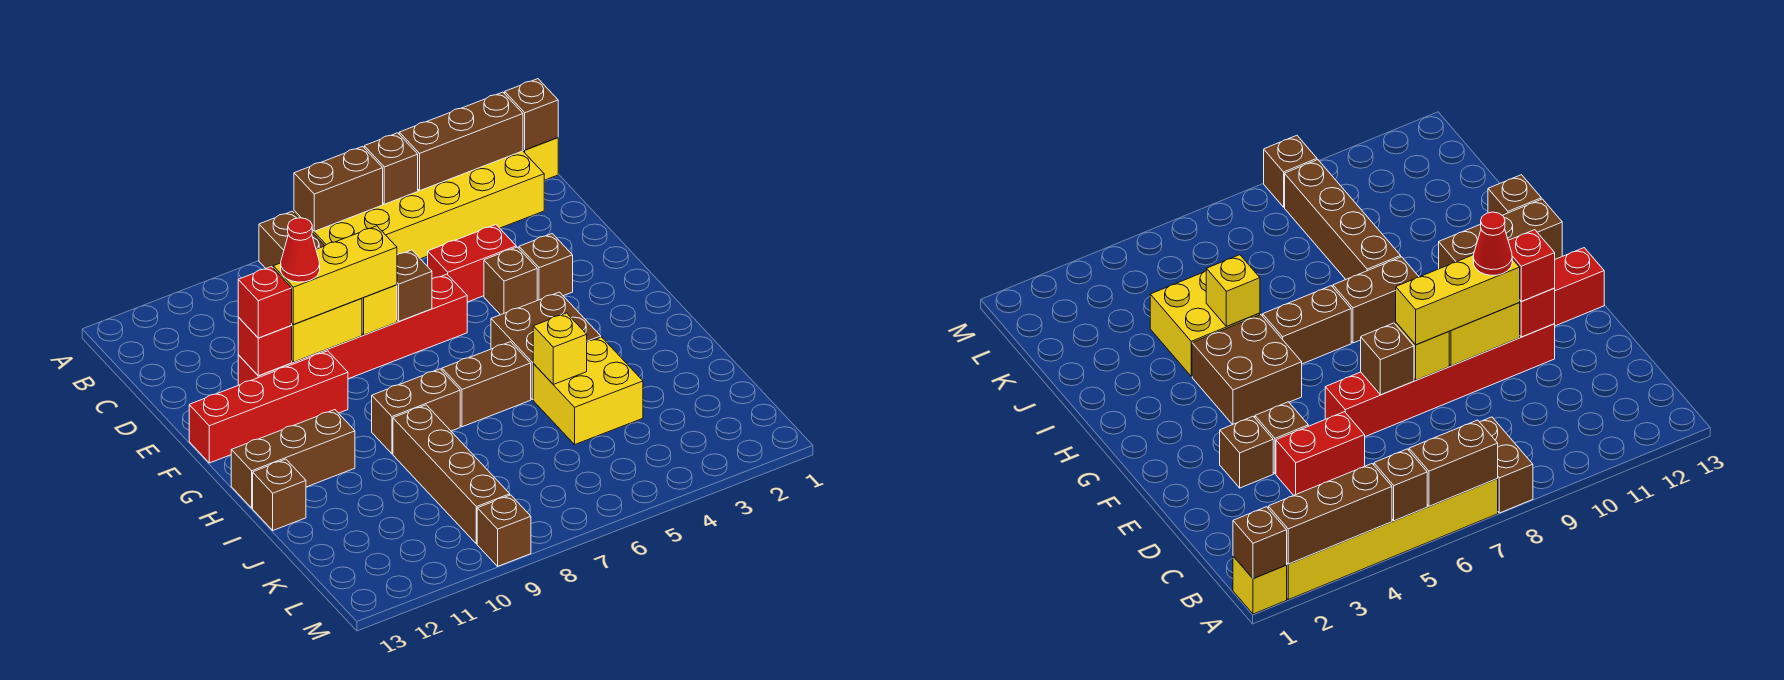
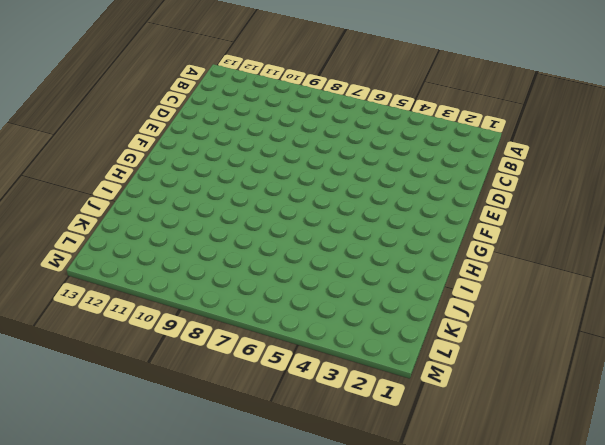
none -> yellow 1x1 brick [523,138,558,180]
none -> yellow 2x6 brick [294,151,544,259]
none -> brown 1x2 brick [259,211,325,268]

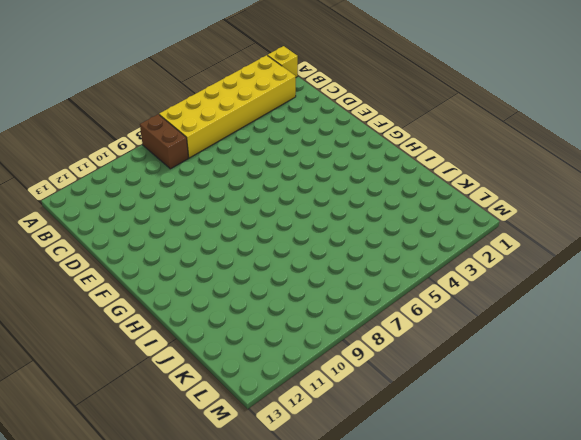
none -> red 1x2 brick [428,225,516,302]
none -> brown 1x1 brick [519,234,573,300]
none -> brown 1x1 brick [484,247,537,315]

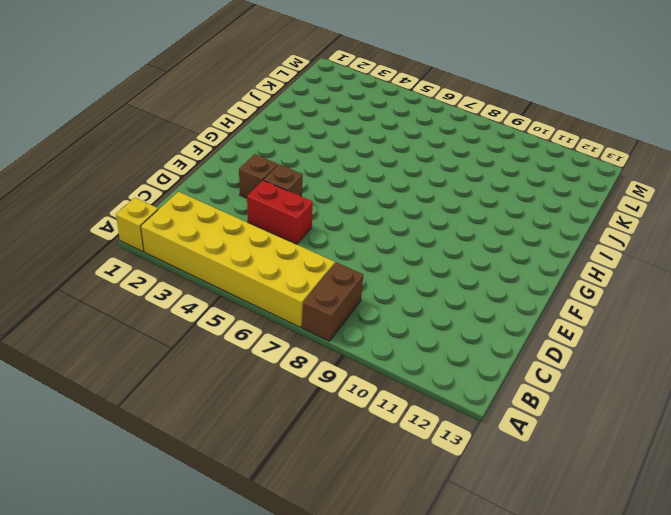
none -> red 1x6 brick [238,274,467,385]
none -> red 1x4 brick [189,351,348,463]
none -> brown 2x2 brick [491,292,601,400]

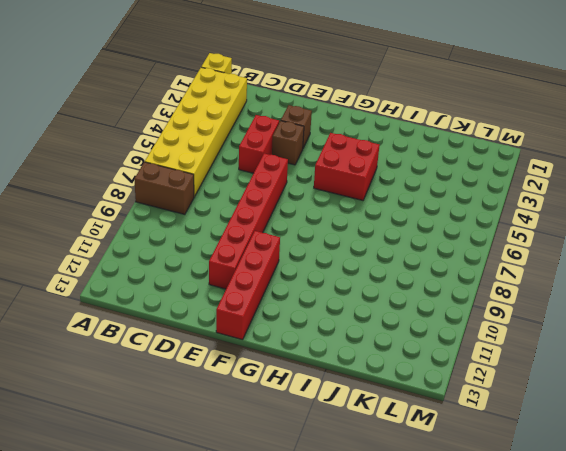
red 2x2 brick [314,133,380,200] -> brown 2x2 brick [491,292,601,400]
none -> brown 1x2 brick [442,342,531,427]
none -> brown 1x2 brick [372,369,460,454]
none -> brown 1x3 brick [231,410,355,508]

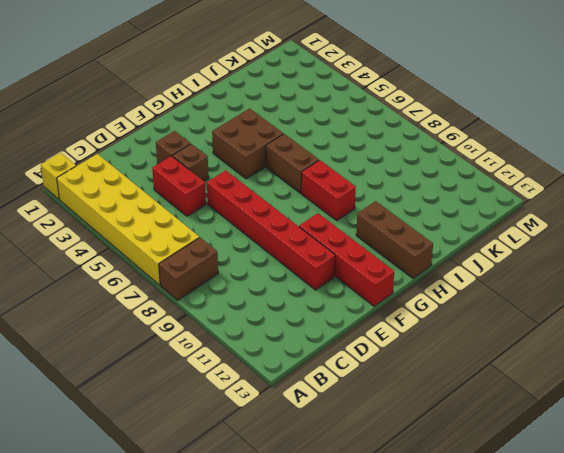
red 1x2 brick [301,160,356,221] -> brown 1x2 brick [372,369,460,454]
none -> yellow 2x2 brick [533,337,643,444]
none -> brown 1x4 brick [393,405,510,544]
none -> brown 1x1 brick [253,459,306,530]

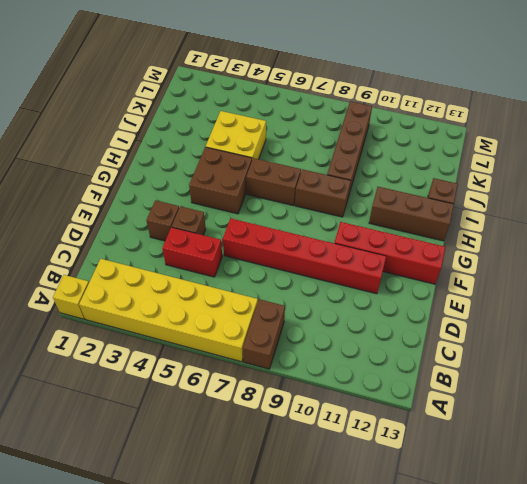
none -> brown 1x1 brick [477,495,531,566]
none -> brown 1x1 brick [505,79,558,150]
none -> brown 1x3 brick [399,92,523,191]

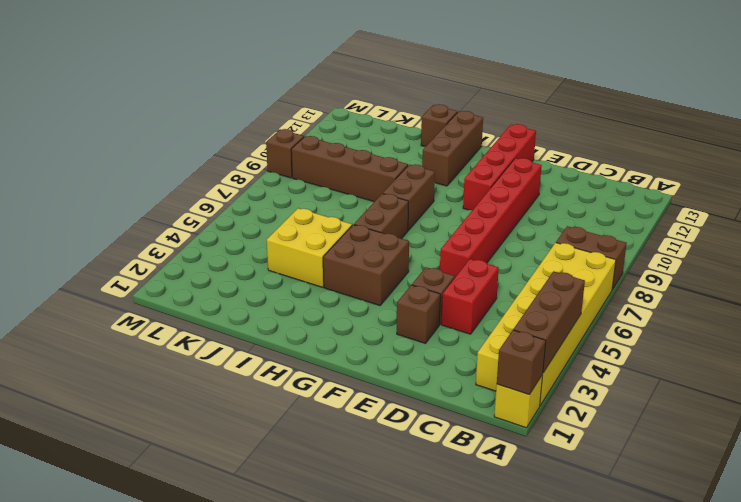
none -> brown 1x1 brick [364,133,418,204]
none -> brown 1x2 brick [294,147,383,231]
none -> brown 1x1 brick [397,250,432,321]

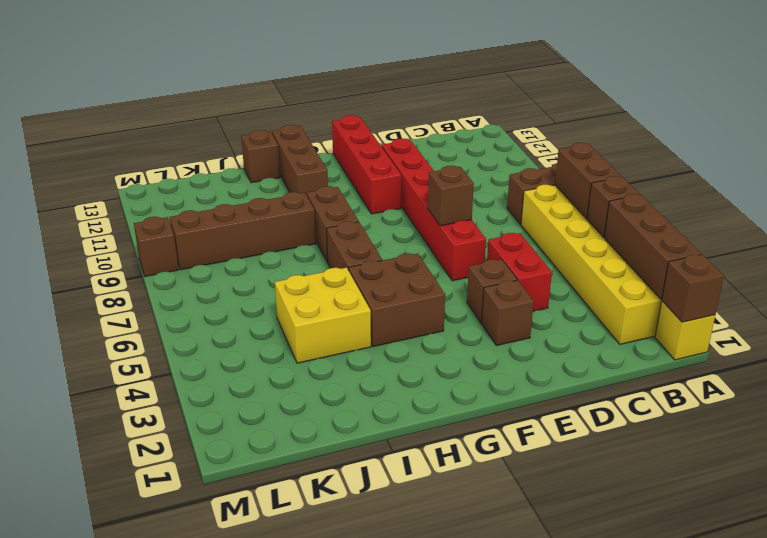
none -> yellow 1x1 brick [362,285,397,335]
none -> yellow 1x2 brick [292,298,362,362]
none -> red 1x1 brick [238,317,292,376]

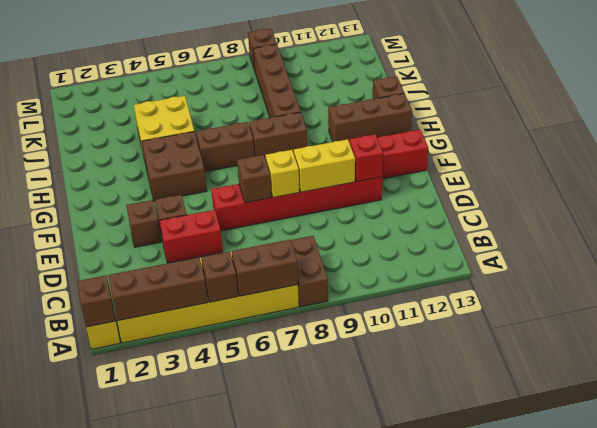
none -> yellow 1x1 brick [533,313,587,384]
none -> yellow 1x3 brick [273,226,397,325]
none -> red 1x1 brick [238,267,292,338]

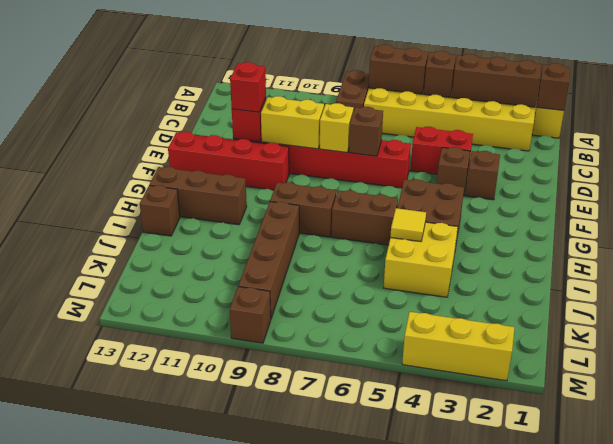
yellow 1x1 tile [390,208,426,242] -> yellow 1x1 brick [533,313,587,384]
yellow 1x3 brick [402,312,514,381] -> yellow 1x3 brick moved to [273,226,397,325]
none -> red 1x1 cone [281,218,320,282]

